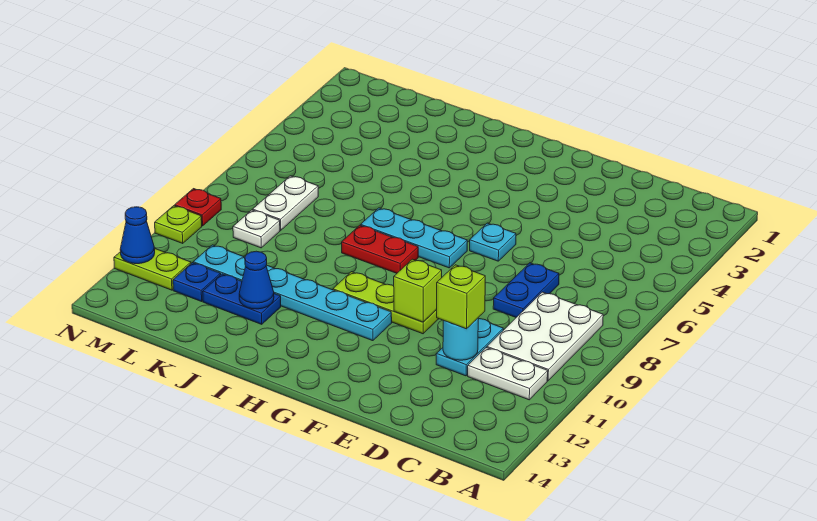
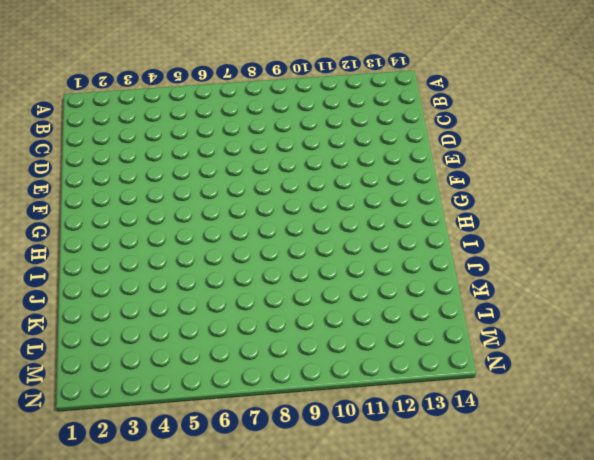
none -> white 2x3 plate [487,292,603,381]
none -> white 1x2 plate [468,348,548,400]
none -> blue 1x2 plate [493,263,559,317]

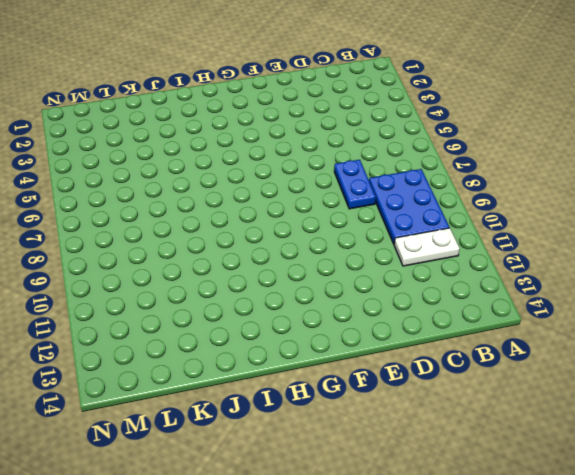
blue 2x3 plate [369,169,449,244] -> white 2x3 plate [487,292,603,381]
none -> cyan 1x2 plate [436,319,503,376]
none -> cyan 1x1 plate [470,223,516,261]
none -> lime 1x3 plate [333,272,439,334]

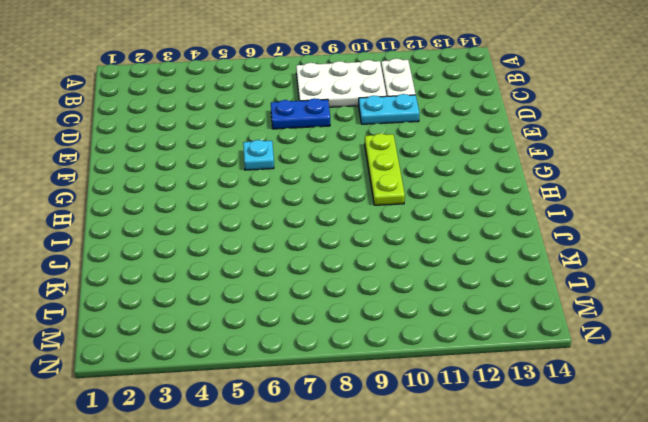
none -> cyan 1x3 plate [361,208,467,268]
none -> cyan 1x6 plate [193,245,392,341]
none -> red 1x2 plate [342,225,418,273]

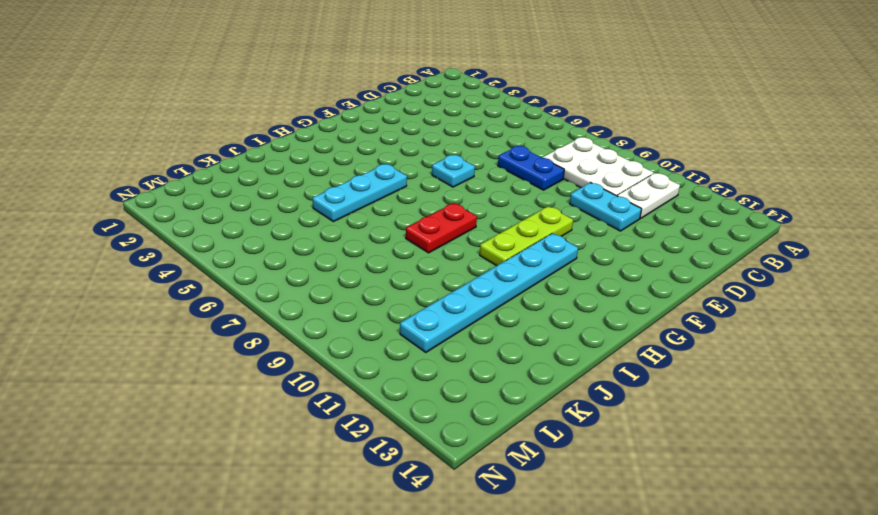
cyan 1x3 plate [313,164,407,222] -> cyan 1x3 plate moved to [361,208,467,268]
none -> blue 1x2 plate [203,274,281,324]
none -> white 1x2 plate [253,176,318,230]
none -> white 1x1 plate [233,210,280,248]

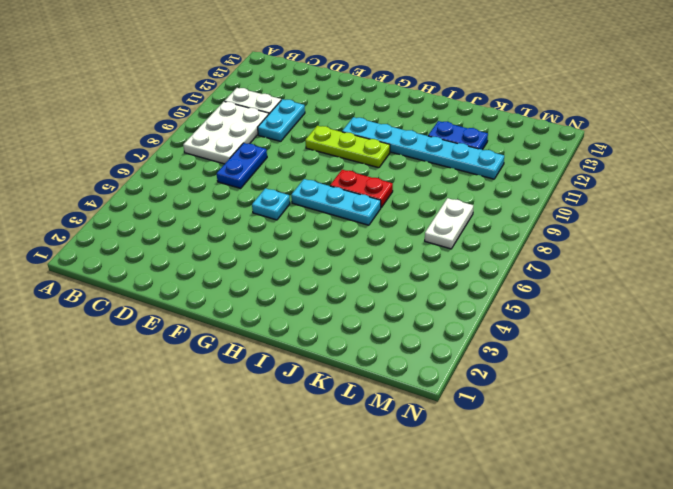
none -> white 1x1 plate [233,210,280,248]
none -> blue 1x1 plate [173,263,221,301]
none -> lime 1x2 plate [114,248,191,290]

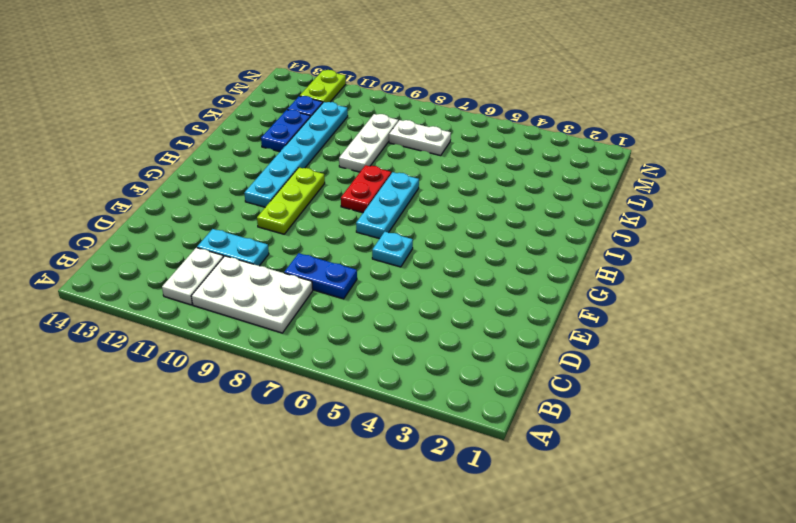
white 1x3 plate [339,114,398,172] -> white 1x1 plate [233,210,280,248]
none -> red 1x1 plate [175,189,221,226]
none -> lime 1x1 plate [155,206,202,243]
none -> cyan 1x1 round brick [443,318,478,360]

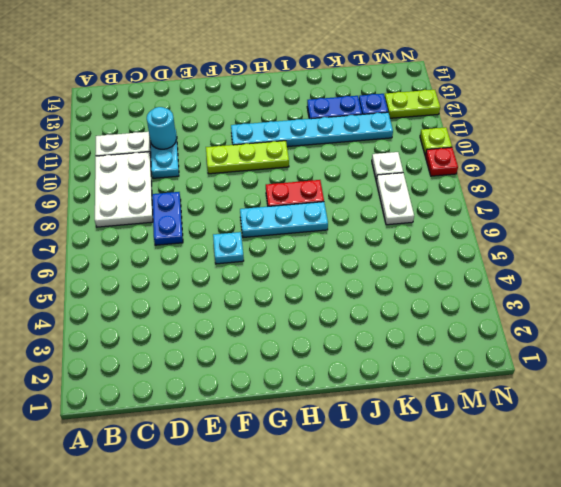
none -> lime 1x1 brick [394,259,442,322]
none -> blue 1x1 cone [239,251,274,309]
none -> blue 1x1 cone [120,207,155,264]

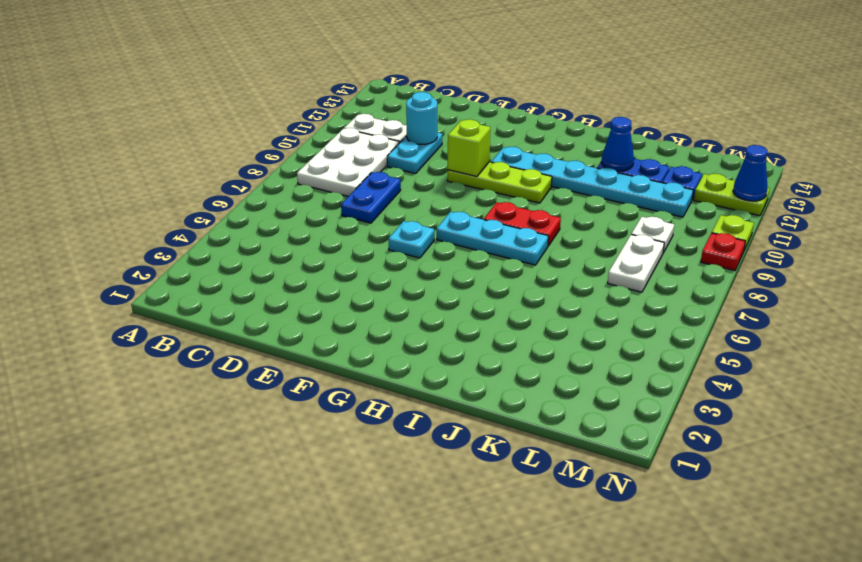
none -> lime 1x1 brick [437,265,485,329]

